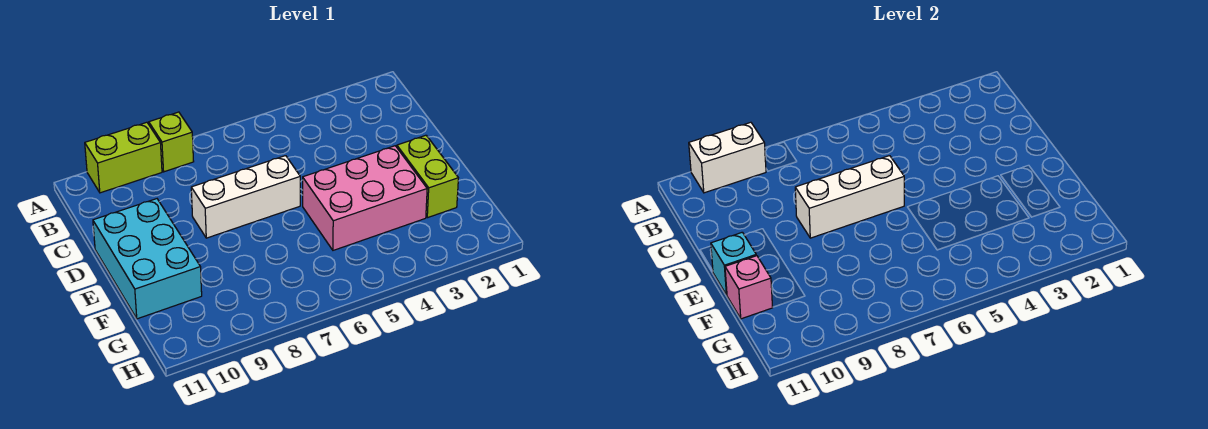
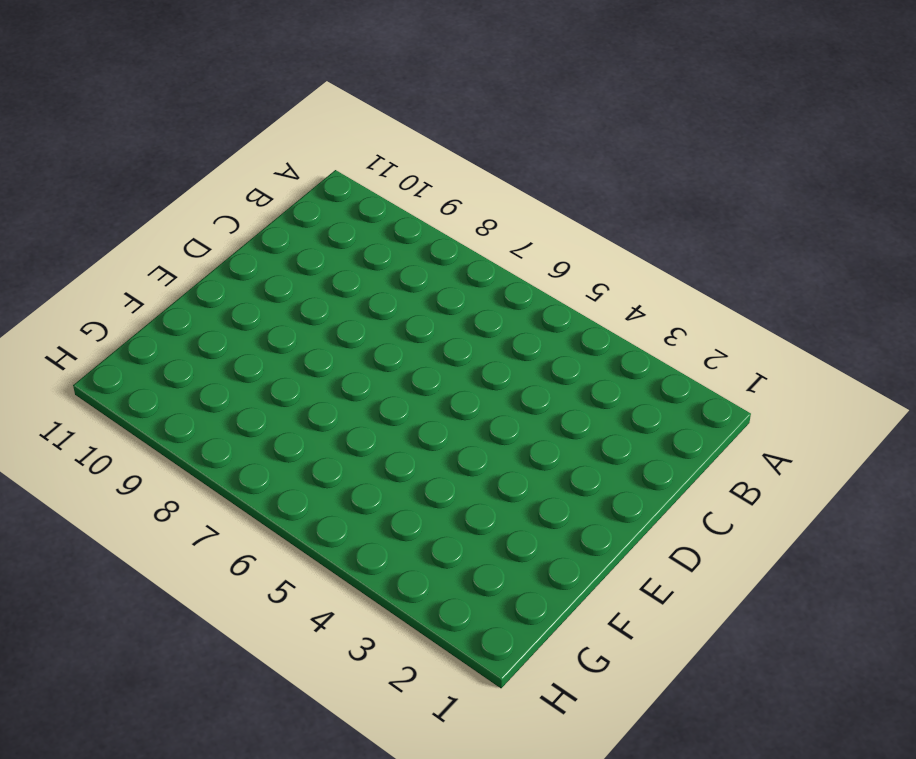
none -> lime 1x1 brick [149,112,194,172]
none -> lime 1x2 brick [85,122,162,193]

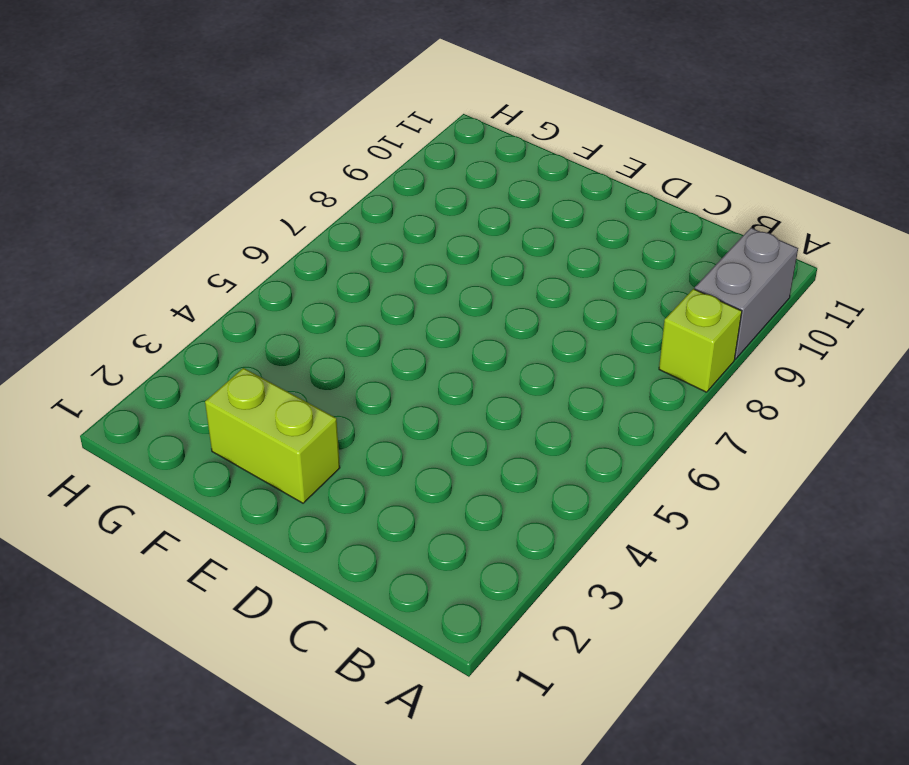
grey 1x2 brick [695,228,798,359] -> lime 1x2 brick [85,122,162,193]
none -> white 1x3 brick [191,156,300,238]
none -> cyan 2x3 brick [93,199,202,319]

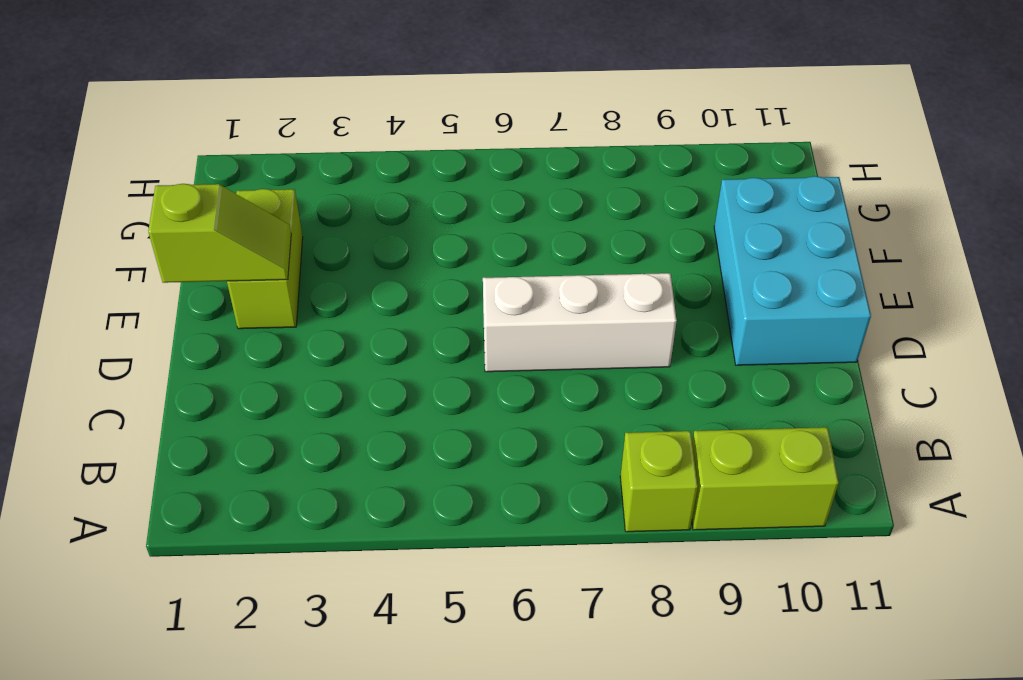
lime 1x2 slope [148,184,291,283] -> none
none -> pink 2x3 brick [303,146,427,250]
none -> white 1x2 brick [689,122,766,193]

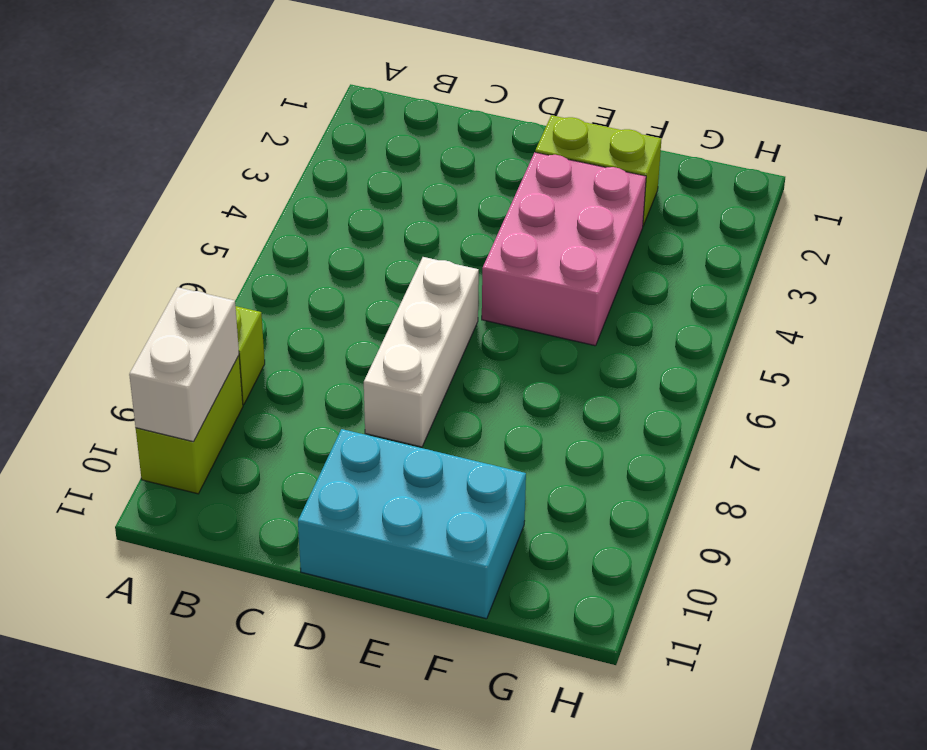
none -> white 1x3 brick [795,156,904,238]
none -> cyan 1x1 brick [711,232,756,295]

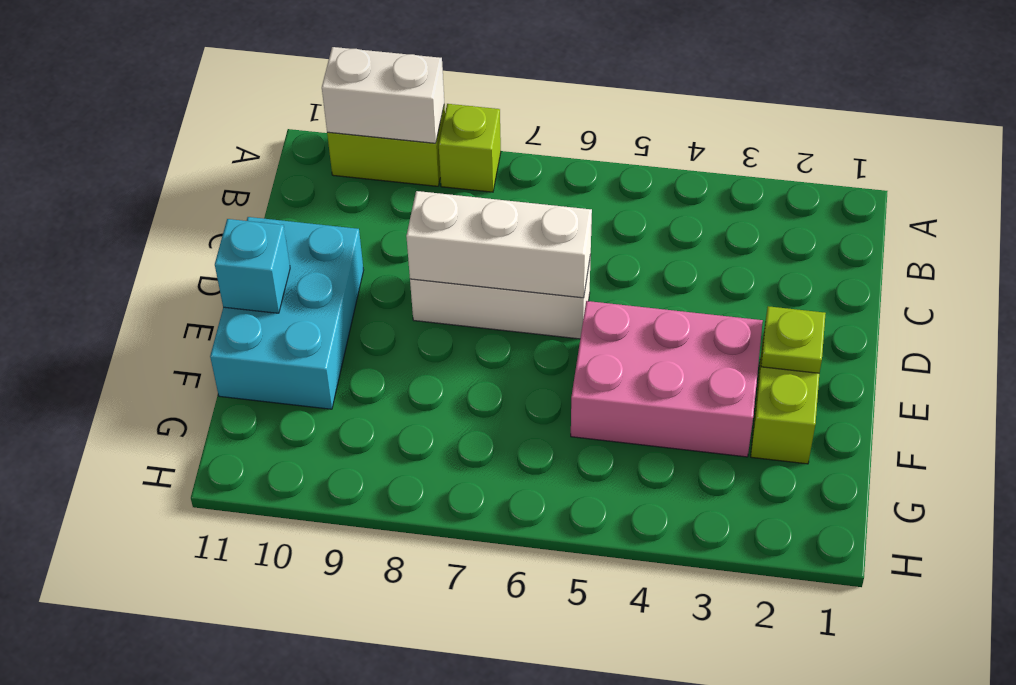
lime 1x1 plate [761,306,826,373] -> none
none -> pink 1x1 brick [725,256,773,319]

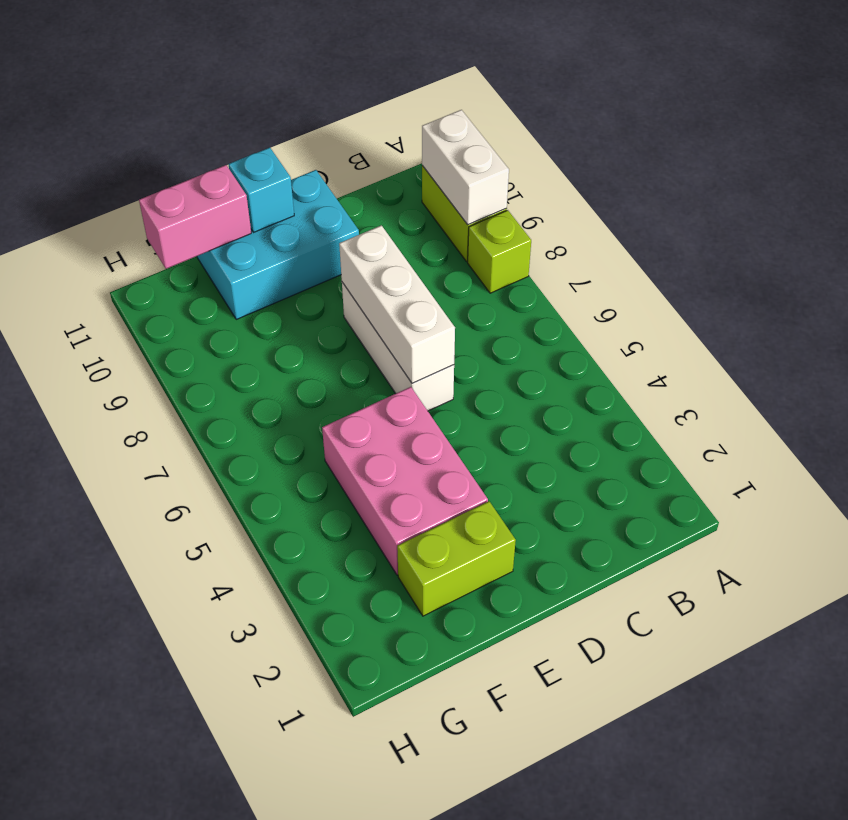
pink 1x2 brick [139,165,251,269] -> pink 1x1 brick [725,256,773,319]

